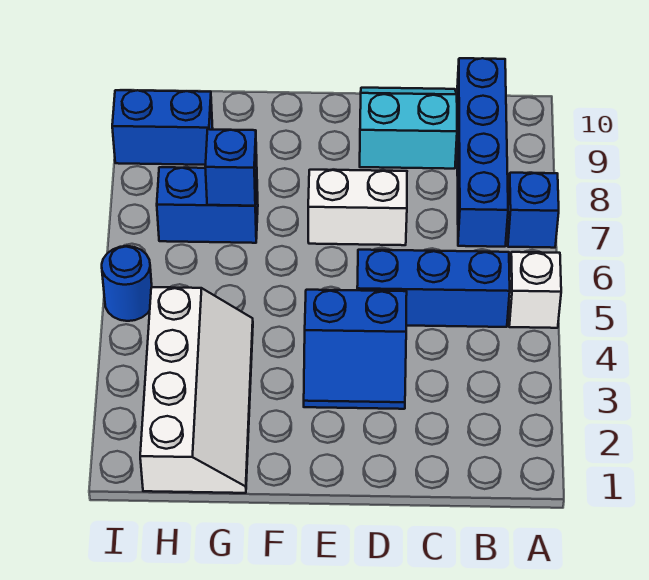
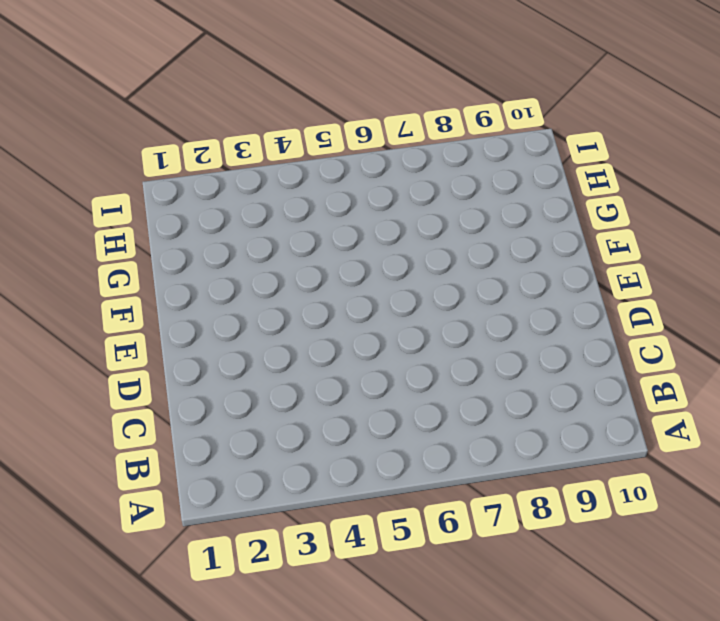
none -> white 1x1 brick [509,252,561,328]
none -> blue 1x1 brick [507,173,559,248]
none -> blue 1x3 brick [357,250,510,327]

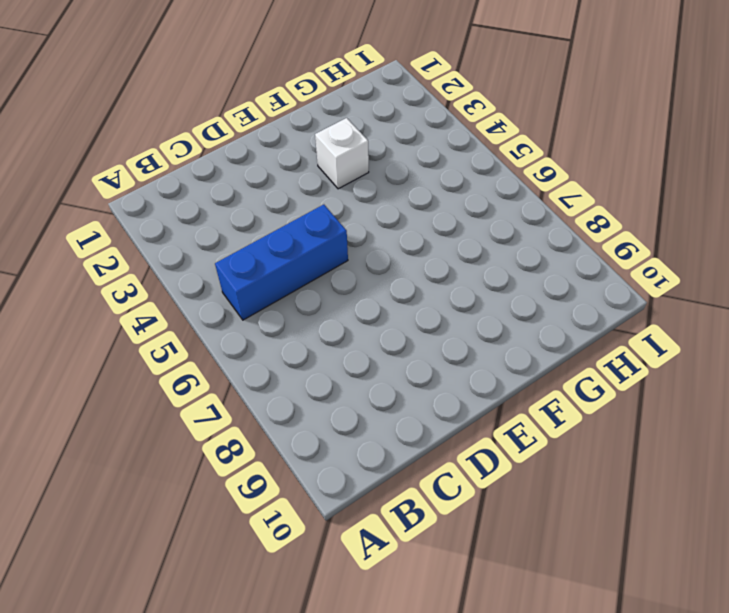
white 1x1 brick [315,118,369,189] -> white 1x1 brick moved to [509,252,561,328]
none -> blue 1x1 brick [507,173,559,248]
none -> blue 1x4 brick [457,58,508,247]
none -> cyan 2x2 slope [360,88,457,169]

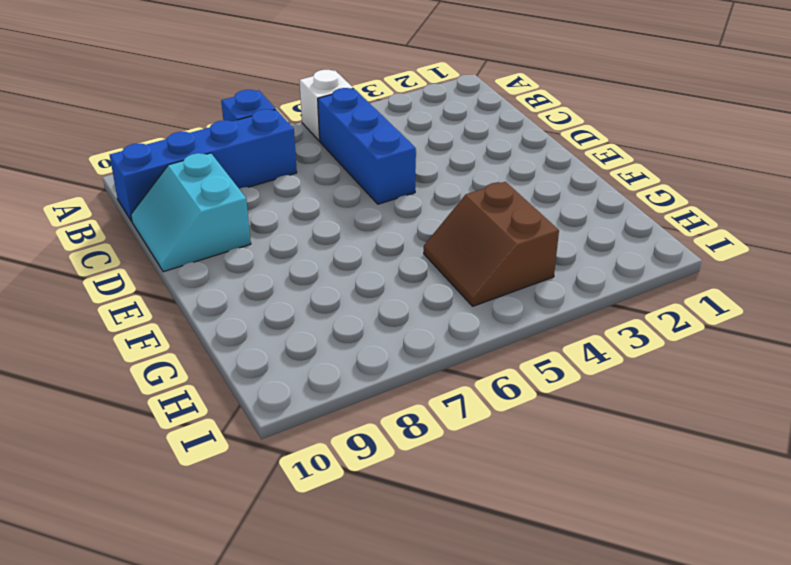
brown 2x2 slope [424,182,559,306] -> white 2x4 slope [140,287,253,493]
none -> blue 2x2 slope [304,290,407,409]
none -> white 1x2 brick [308,170,407,245]
none -> blue 1x2 brick [157,167,258,243]

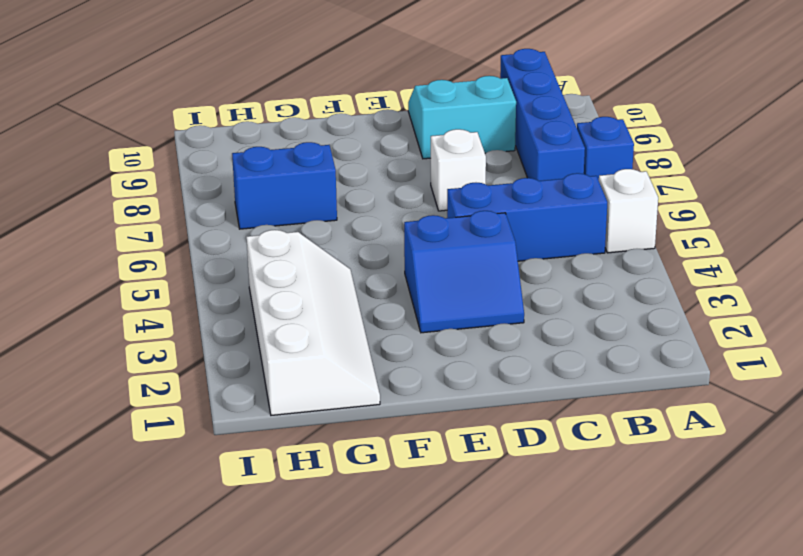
white 1x1 brick [431,129,486,211] -> white 1x2 brick [308,170,407,245]
none -> blue 1x2 brick [112,90,213,165]
none -> blue 1x1 round brick [102,246,152,321]
none -> blue 1x1 brick [205,129,257,206]

